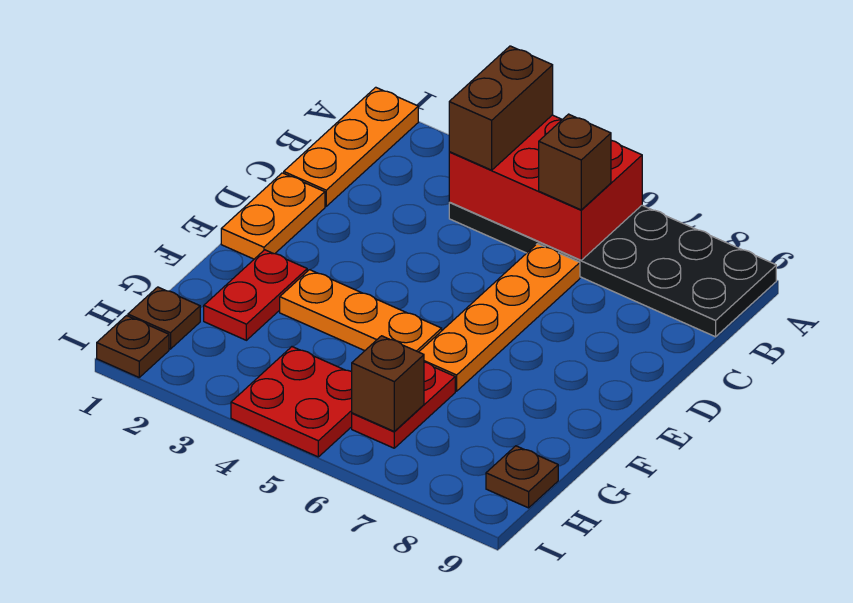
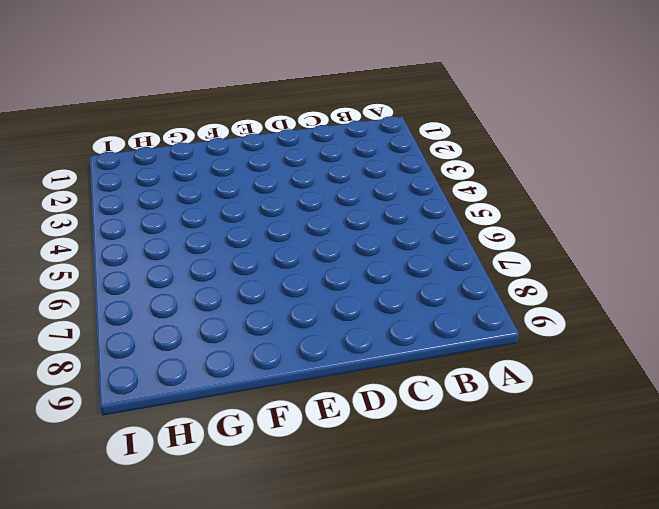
none -> orange 1x3 plate [284,87,418,206]
none -> black 2x6 plate [449,203,776,337]
none -> orange 1x4 plate [419,244,580,391]

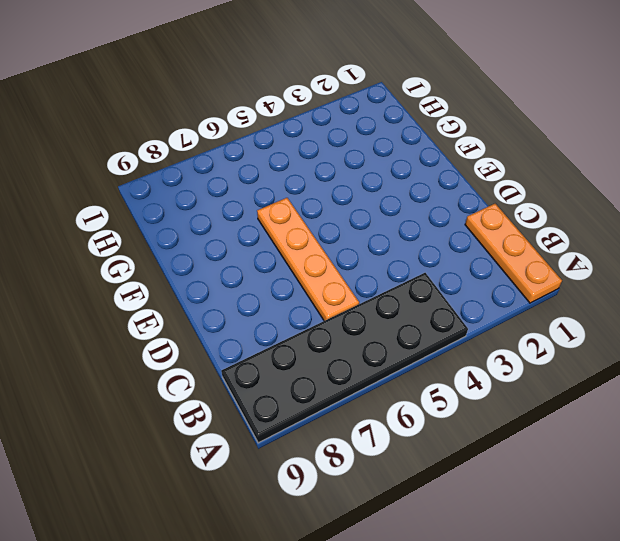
none -> orange 1x2 plate [221,173,325,259]
none -> red 1x2 plate [204,250,307,340]
none -> orange 1x3 plate [280,270,442,352]

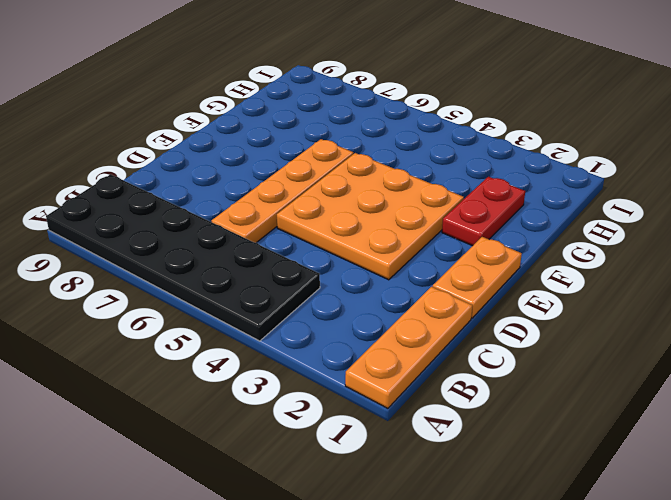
orange 3x3 plate [277,153,464,280] -> orange 1x3 plate [280,270,442,352]
none -> red 1x2 plate [352,362,455,448]
none -> brown 1x1 plate [128,287,200,349]
none -> red 2x2 plate [231,347,352,457]

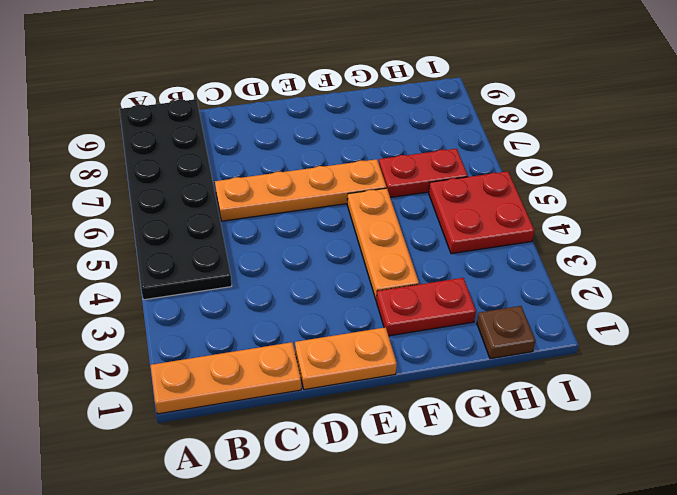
none -> brown 1x1 plate [486,446,558,508]
none -> brown 1x1 plate [97,316,169,377]
none -> red 2x3 brick [449,115,642,260]

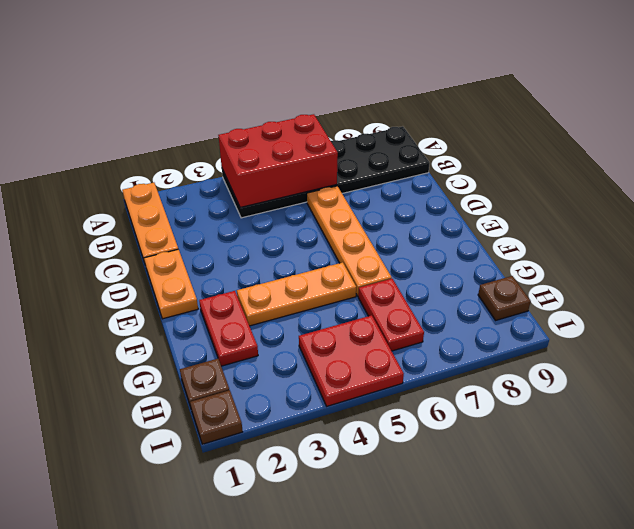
none -> brown 1x1 brick [352,336,424,432]
none -> brown 1x2 brick [449,46,553,170]
none -> brown 1x1 brick [539,114,611,210]

